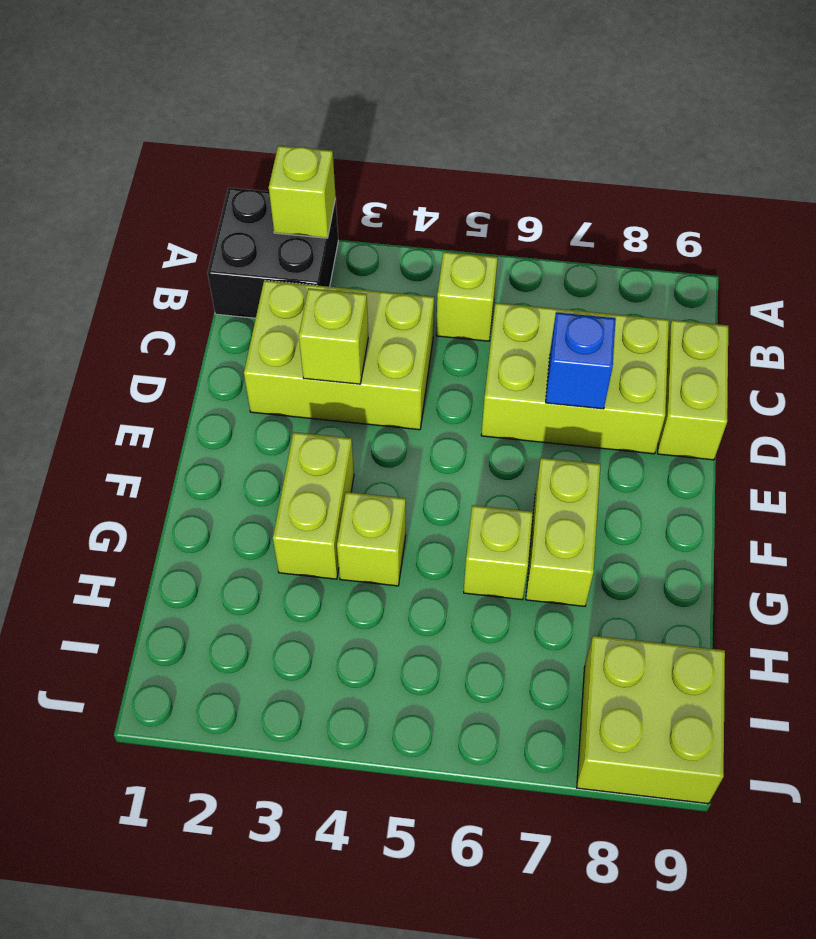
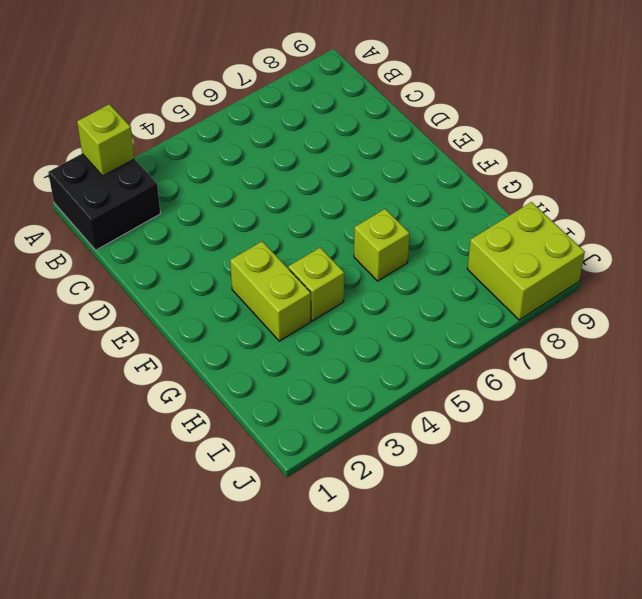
none -> lime 1x1 brick [436,252,498,341]
none -> lime 2x3 brick [244,280,434,430]
none -> lime 2x3 brick [481,303,669,454]

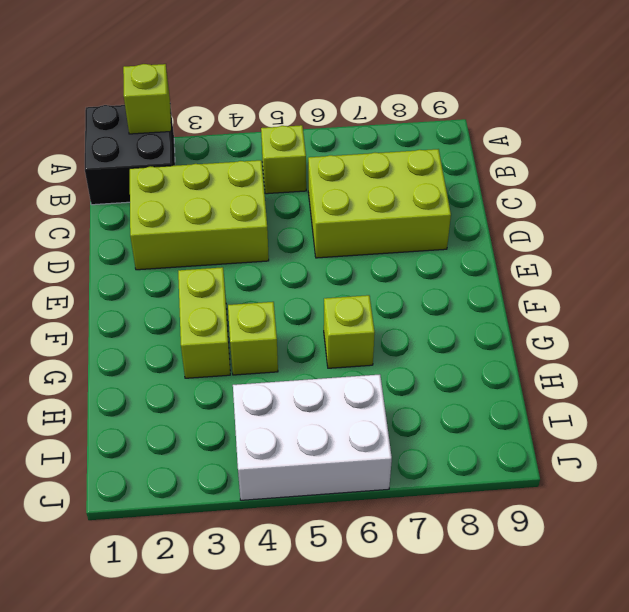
white 2x3 brick [233,374,392,500] -> none
none -> lime 1x2 brick [658,320,728,460]
none -> lime 1x2 brick [526,458,600,606]
none -> lime 2x2 brick [577,636,725,804]

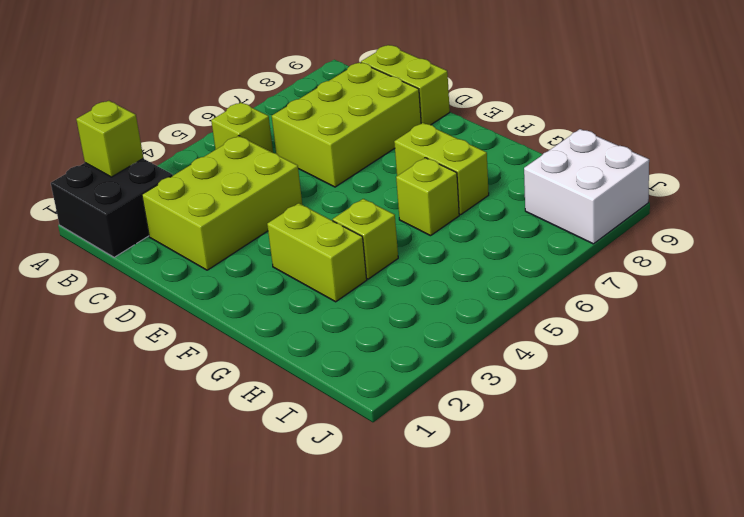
white 2x2 brick [524,129,649,244] -> lime 2x2 brick [577,636,725,804]
none -> lime 1x1 brick [299,288,368,384]
none -> blue 1x1 brick [546,312,616,409]

